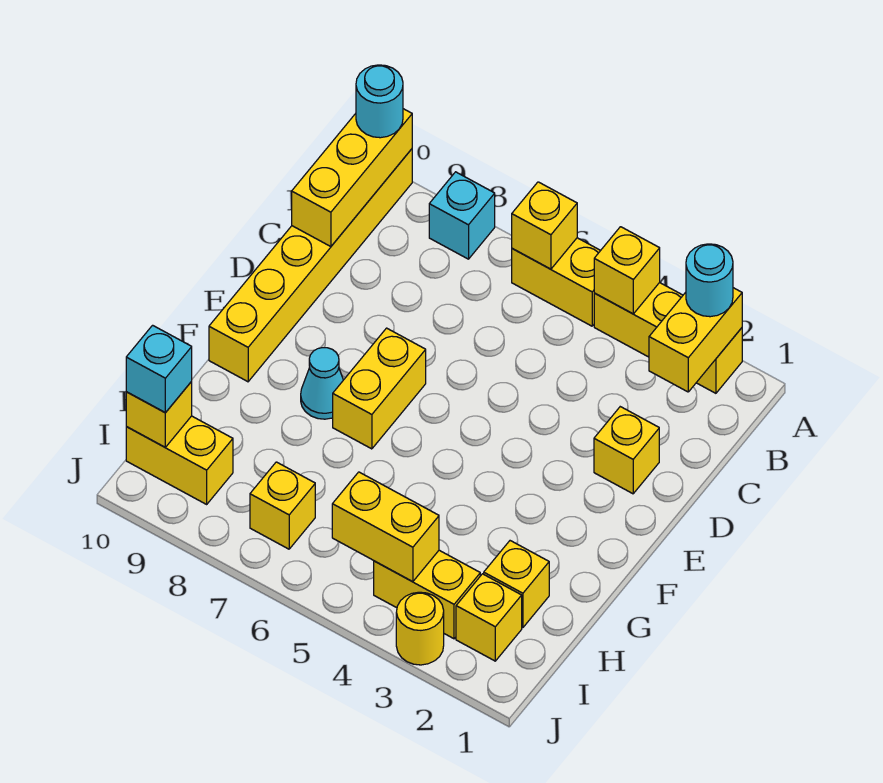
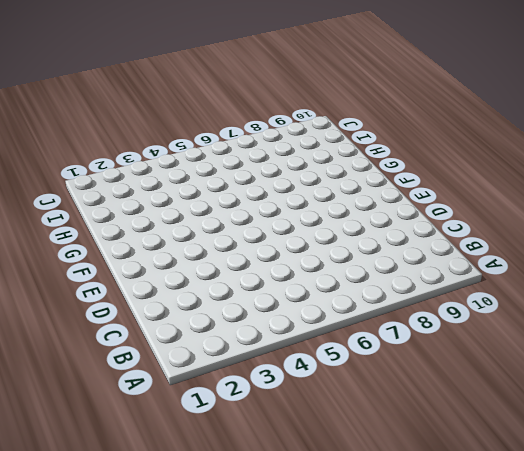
none -> yellow 1x3 brick [594,283,742,393]
none -> yellow 1x2 brick [512,238,601,326]
none -> cyan 1x1 brick [429,172,495,259]

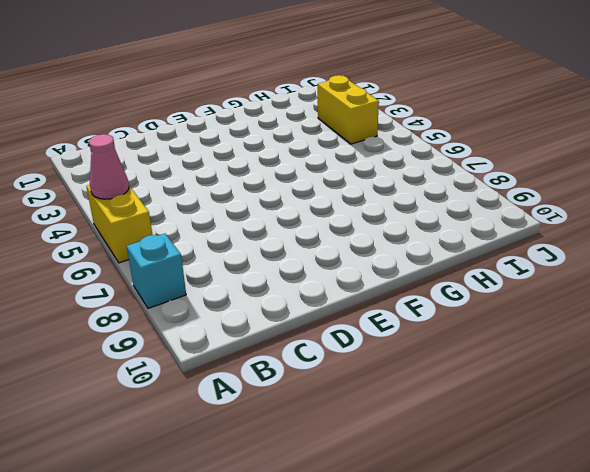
pink 1x1 cone [89,134,129,199] -> none
none -> yellow 1x3 brick [594,283,742,393]
none -> yellow 1x6 brick [209,149,412,382]
none -> yellow 1x1 brick [594,407,659,494]

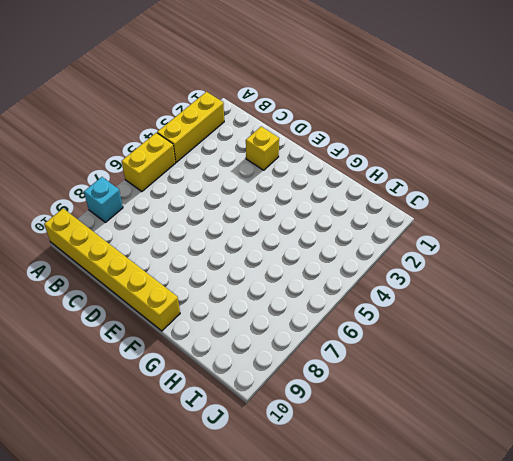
none -> yellow 1x2 brick [333,328,426,449]
none -> cyan 1x1 cone [301,348,343,419]
none -> yellow 1x1 brick [484,541,549,628]

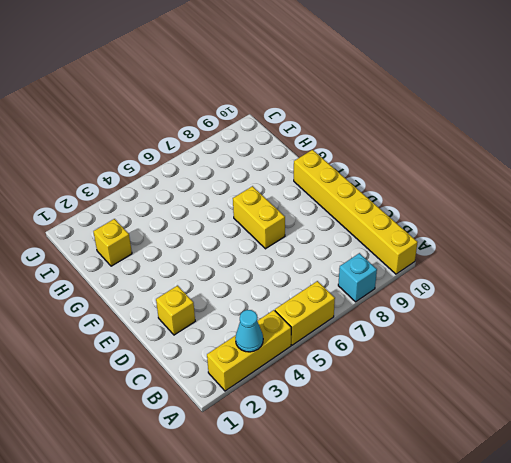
cyan 1x1 cone [235,310,263,352] -> cyan 1x1 cone moved to [301,348,343,419]
none -> yellow 1x1 brick [456,574,522,661]
none -> yellow 1x2 brick [374,550,480,639]
none -> yellow 1x1 brick [250,462,315,549]

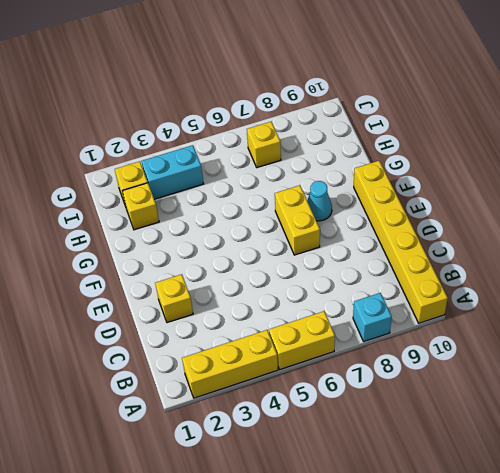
cyan 1x2 brick [141,145,204,199] -> yellow 1x2 brick [374,550,480,639]
none -> yellow 1x2 brick [126,416,233,504]
none -> yellow 1x1 round brick [396,592,444,665]
none -> yellow 1x2 brick [649,288,742,392]

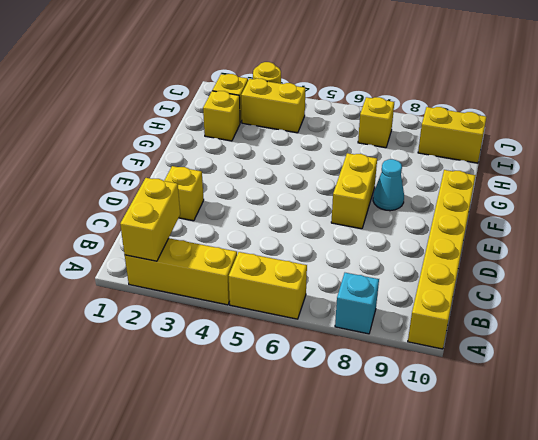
none -> yellow 1x1 brick [594,227,660,314]
none -> yellow 1x1 brick [512,182,577,269]
none -> yellow 1x3 brick [292,109,412,247]

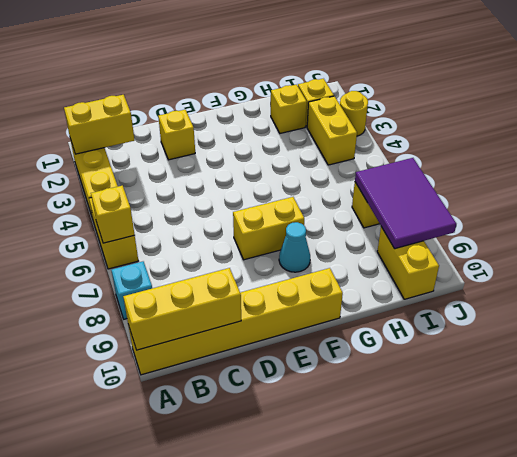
purple 2x3 tile [355,158,456,249] -> none
none -> yellow 1x1 brick [594,227,660,314]
none -> yellow 1x2 brick [332,472,439,582]
none -> yellow 1x1 brick [126,382,192,447]

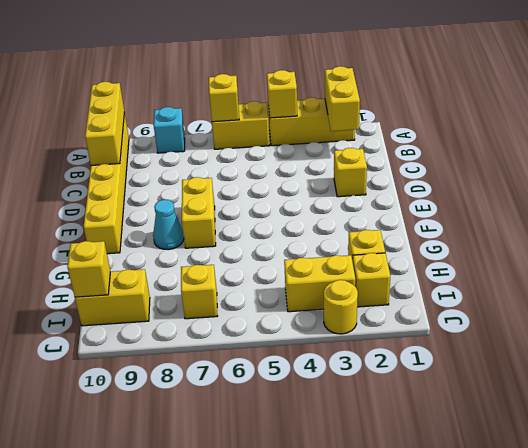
none -> yellow 1x2 brick [332,472,439,582]
none -> cyan 1x1 round brick [686,244,733,317]
none -> cyan 1x1 round brick [356,65,403,138]

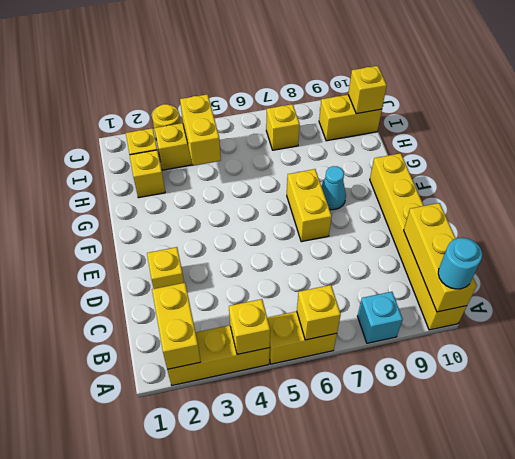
yellow 1x2 brick [180,94,221,166] -> yellow 1x2 brick turned to [332,472,439,582]
none -> cyan 1x1 round brick [686,244,733,317]
none -> cyan 1x1 brick [126,325,192,413]

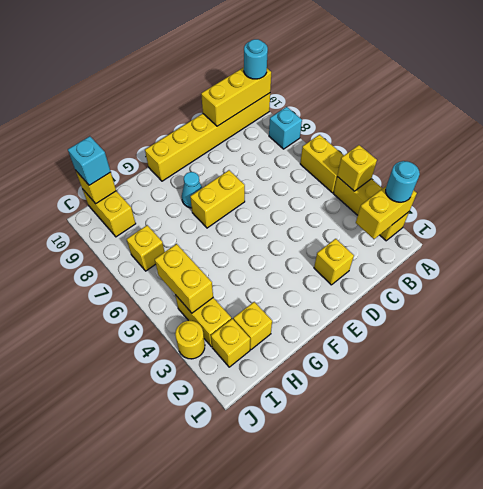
none -> yellow 1x1 brick [512,182,577,269]

